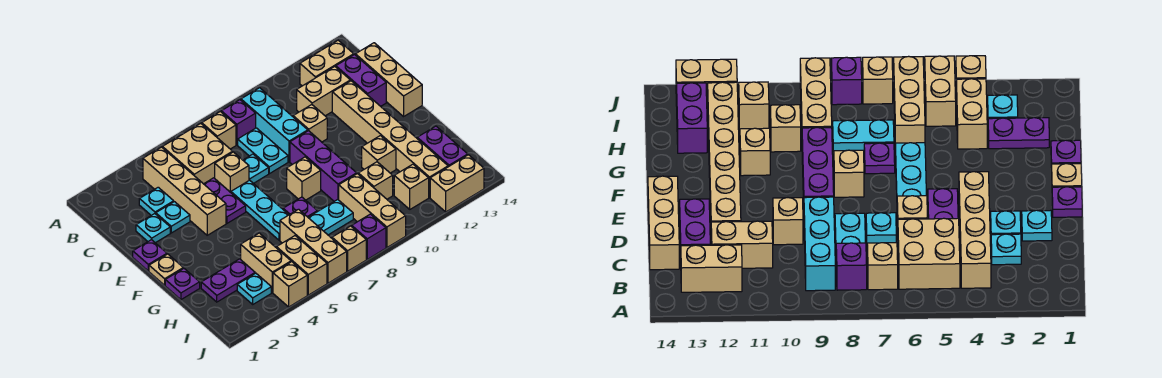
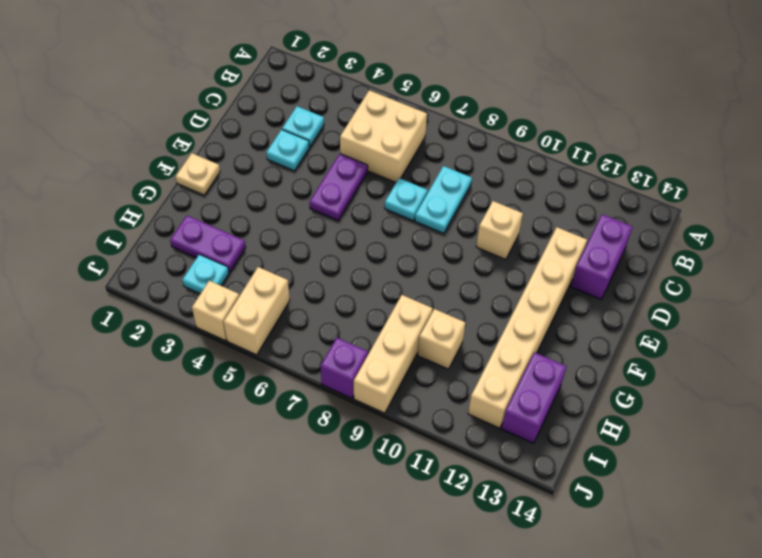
none -> tan 1x4 brick [143,147,226,235]
none -> tan 1x1 brick [202,112,236,149]
none -> purple 1x1 brick [221,100,256,145]
none -> cyan 1x3 brick [241,88,308,162]

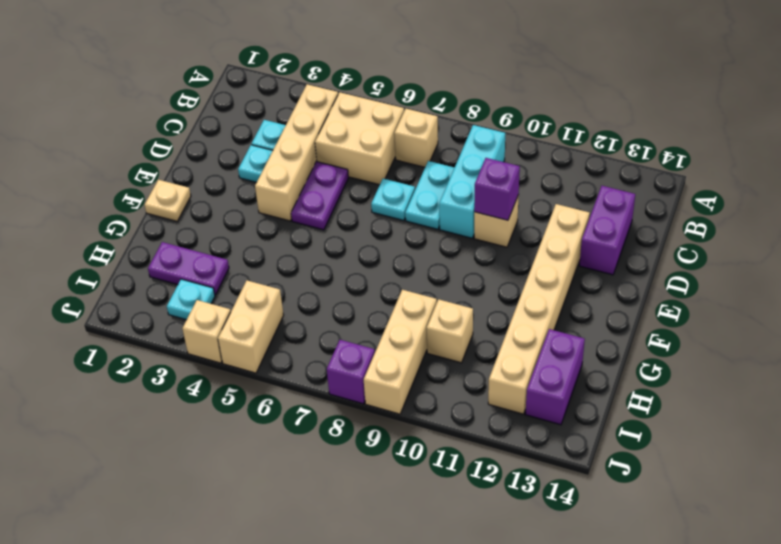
purple 1x1 brick [474,158,520,220] -> purple 1x1 brick moved to [221,100,256,145]
none -> tan 1x2 brick [300,40,354,86]
none -> tan 1x2 brick [297,67,350,116]
none -> tan 1x3 brick [355,43,422,117]
none -> cyan 1x1 plate [136,214,170,243]

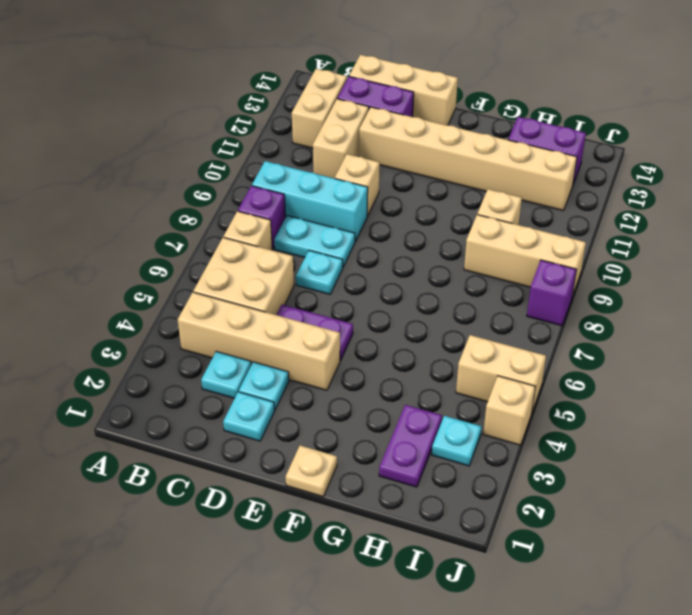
none -> tan 1x1 brick [215,152,249,192]
none -> purple 1x1 plate [133,240,167,271]
none -> cyan 1x3 plate [231,180,289,240]
none -> purple 1x3 brick [290,131,357,201]

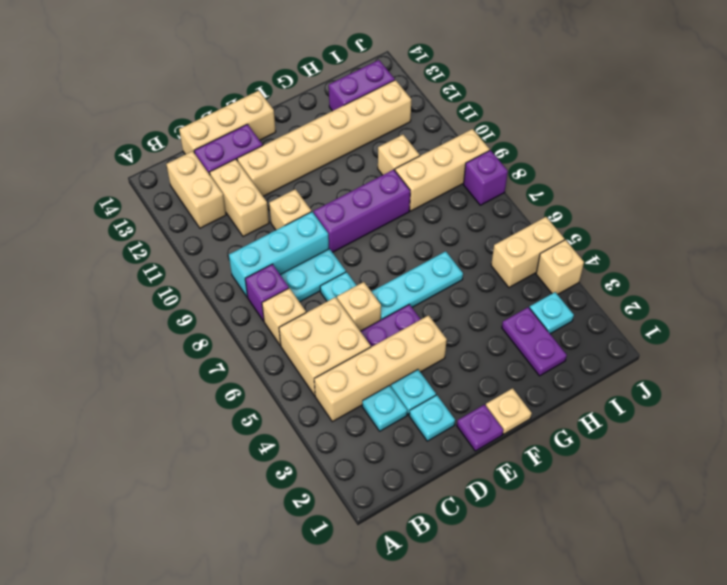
none -> tan 1x1 brick [287,157,321,200]
none -> purple 1x1 plate [165,268,200,300]
none -> purple 1x1 plate [283,197,317,217]
none -> tan 1x1 brick [362,136,396,173]

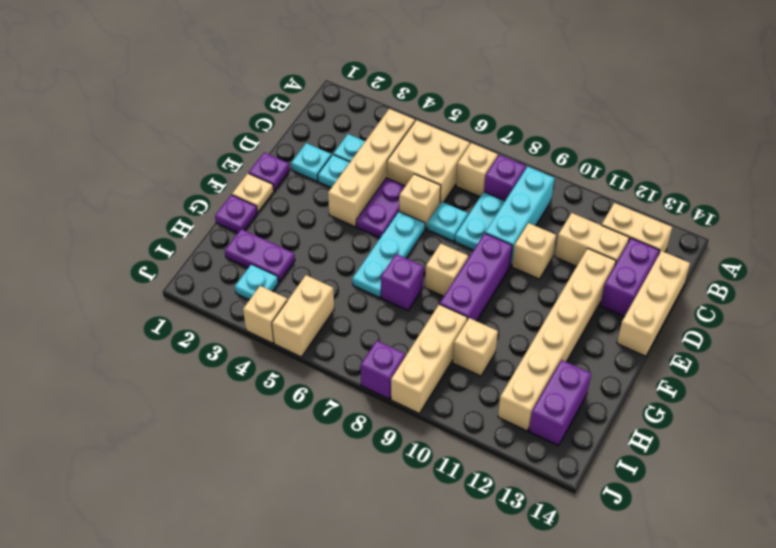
purple 1x1 brick [381,254,424,311] -> purple 1x1 plate [283,197,317,217]
none -> tan 1x1 brick [362,136,396,173]
none -> tan 1x2 brick [241,233,291,293]
none -> tan 1x3 brick [280,209,347,283]
none -> cyan 1x2 plate [308,200,353,235]

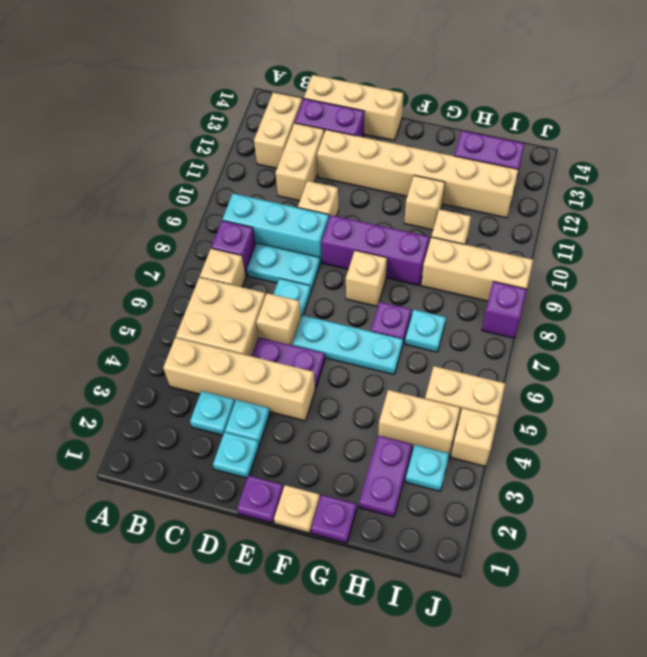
cyan 1x1 plate [405,310,446,352] -> cyan 1x2 plate [308,200,353,235]
none -> tan 1x3 brick [280,209,347,283]
none -> tan 1x1 brick [394,164,429,209]
none -> tan 1x1 brick [332,226,366,271]
none -> tan 1x2 brick [430,155,484,212]

